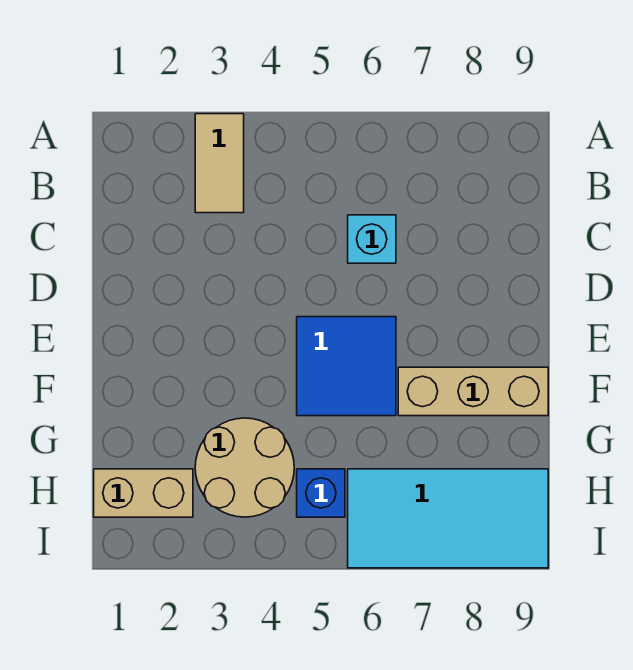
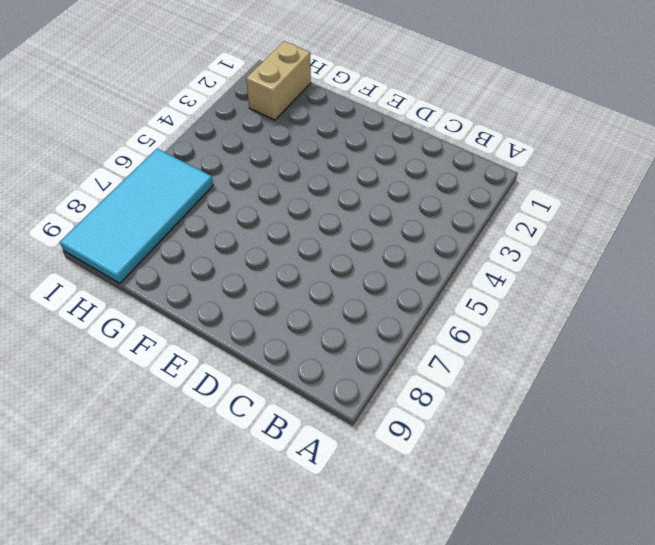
none -> tan 1x2 tile [195,114,244,213]
none -> cyan 1x1 brick [348,215,396,263]

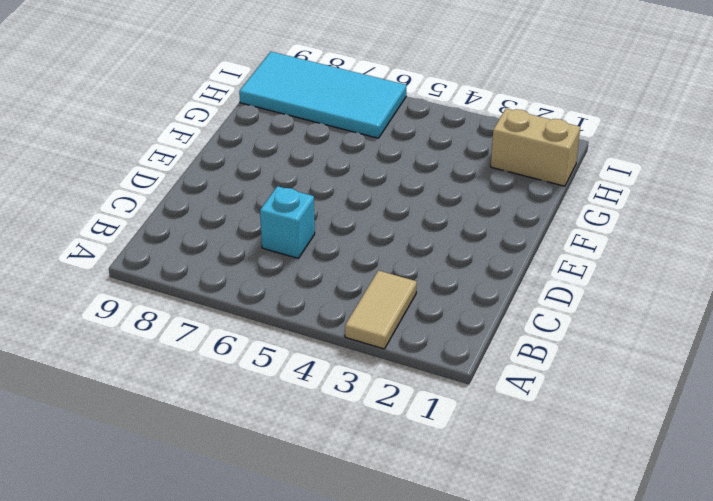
none -> blue 2x2 tile [297,317,396,416]
none -> tan 1x3 brick [398,367,548,416]

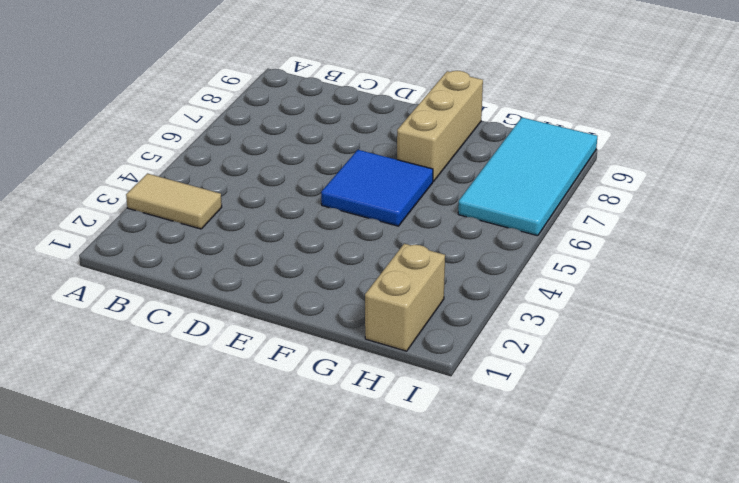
none -> cyan 1x1 brick [348,215,396,263]
none -> tan 2x2 round brick [195,418,294,517]

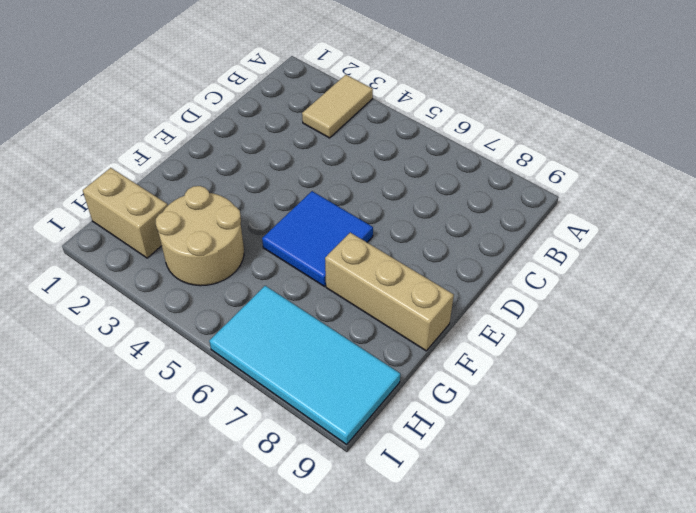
none -> cyan 1x1 brick [348,215,396,263]
none -> blue 1x1 brick [297,469,345,517]

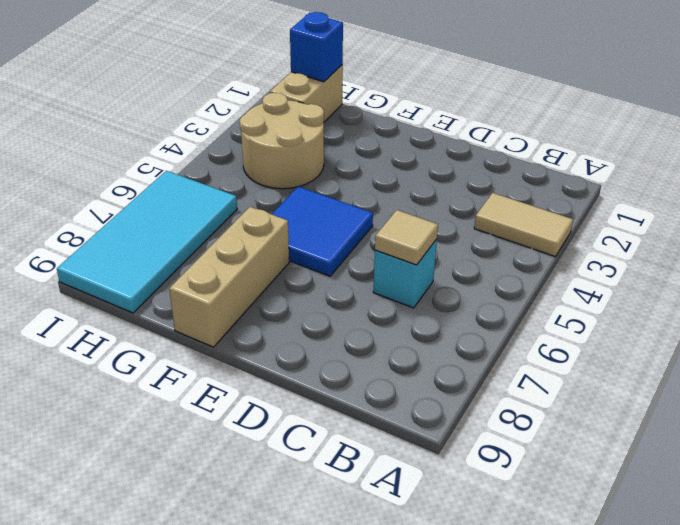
tan 1x1 tile [375,210,438,265] -> none
blue 1x1 brick [290,12,343,82] -> blue 1x1 brick moved to [297,469,345,517]

